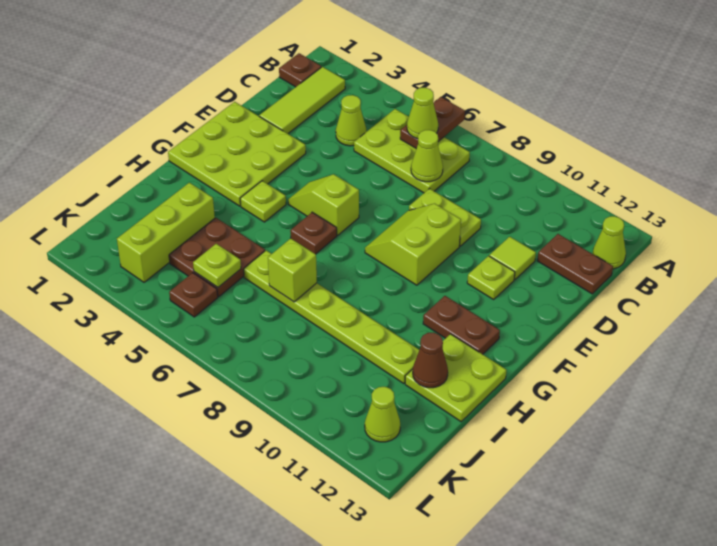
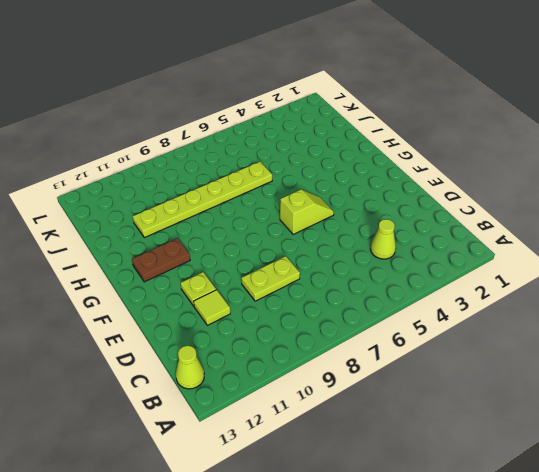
none -> brown 1x1 plate [279,53,321,87]
none -> lime 1x3 tile [259,67,345,134]
none -> lime 2x3 plate [354,109,470,193]

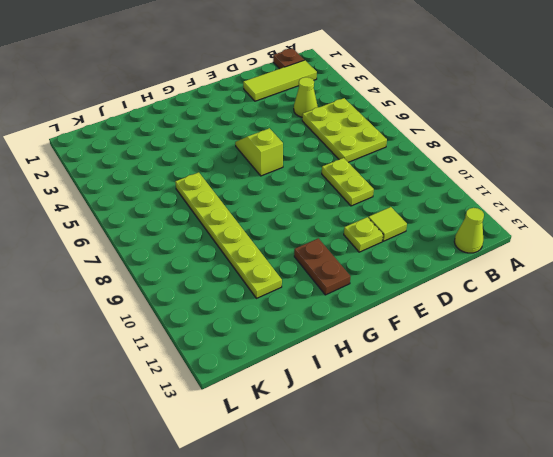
none -> brown 1x2 plate [537,234,613,294]
none -> lime 3x3 plate [168,102,306,206]
none -> lime 2x2 slope [365,204,461,285]

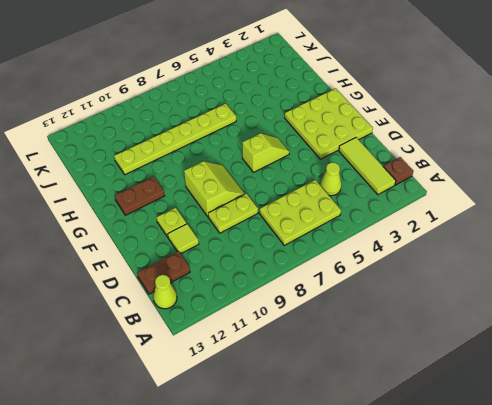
none -> lime 1x1 plate [240,181,286,222]
none -> brown 1x1 plate [290,212,337,254]
none -> lime 2x2 plate [405,334,506,422]

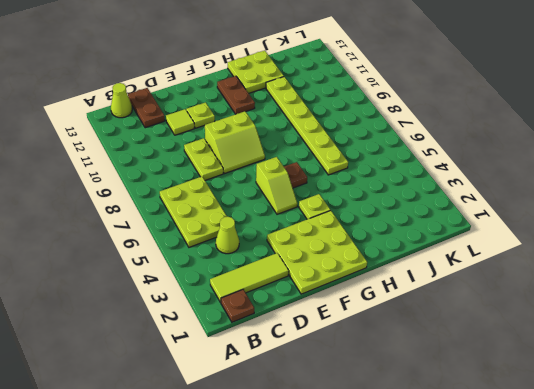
none -> lime 1x3 brick [117,183,215,282]
none -> brown 2x2 plate [169,218,265,297]
none -> brown 1x1 plate [169,273,218,317]

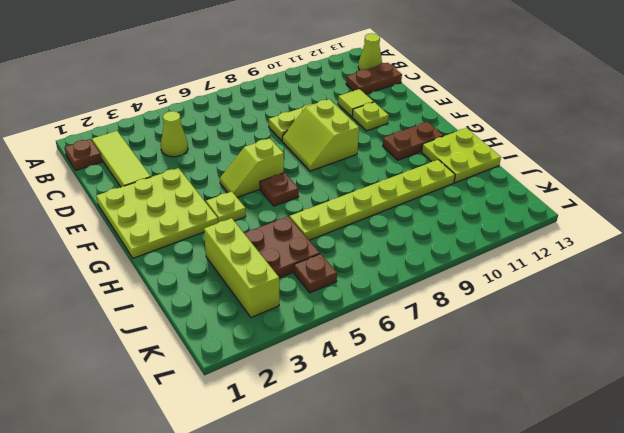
none -> lime 2x3 plate [354,109,470,193]
none -> lime 1x1 cone [365,387,400,442]
none -> brown 1x2 plate [400,97,465,149]

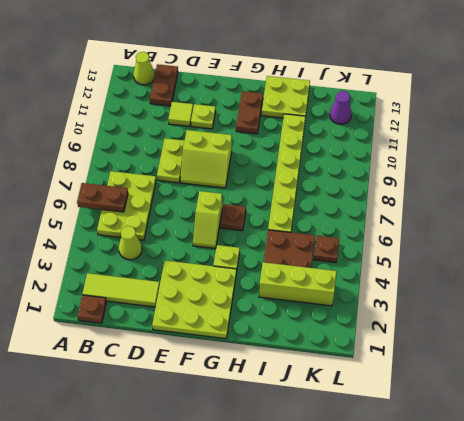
purple 1x1 cone [330,91,352,124] -> lime 1x1 cone [365,387,400,442]
none -> lime 1x1 cone [411,130,443,182]
none -> lime 1x1 brick [268,238,317,302]
none -> brown 1x1 cone [413,332,448,388]

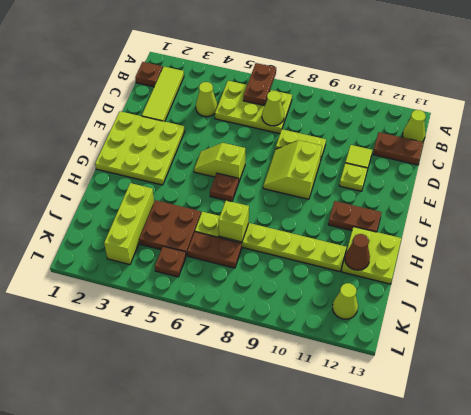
brown 1x2 plate [187,232,242,268] -> none
none -> lime 1x1 plate [240,181,286,222]
none -> lime 1x1 plate [193,244,241,287]
none -> lime 1x1 cone [407,88,438,139]

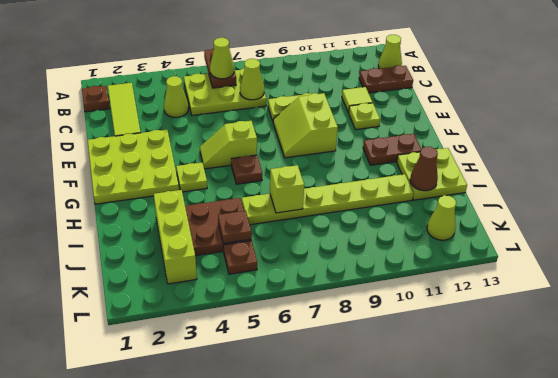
brown 1x1 plate [218,211,251,244] -> lime 1x1 plate [193,244,241,287]

